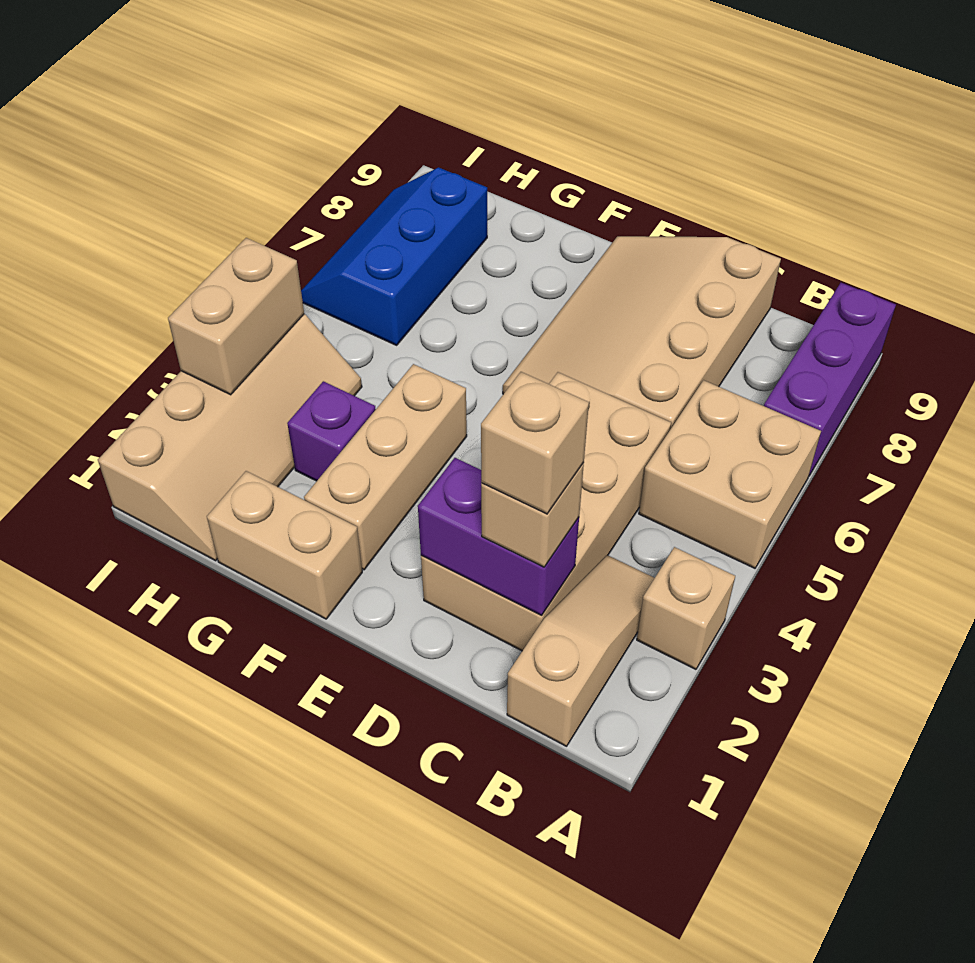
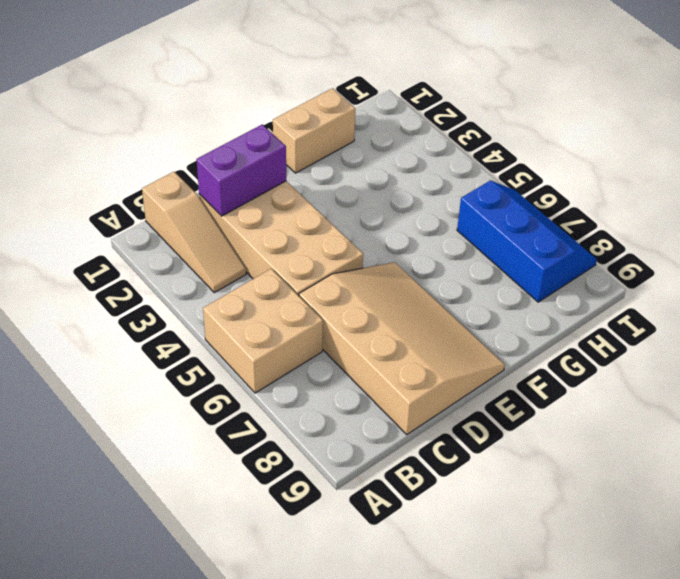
none -> tan 1x1 brick [637,547,735,669]
none -> purple 1x3 brick [764,283,896,475]
none -> tan 1x3 brick [304,364,467,570]

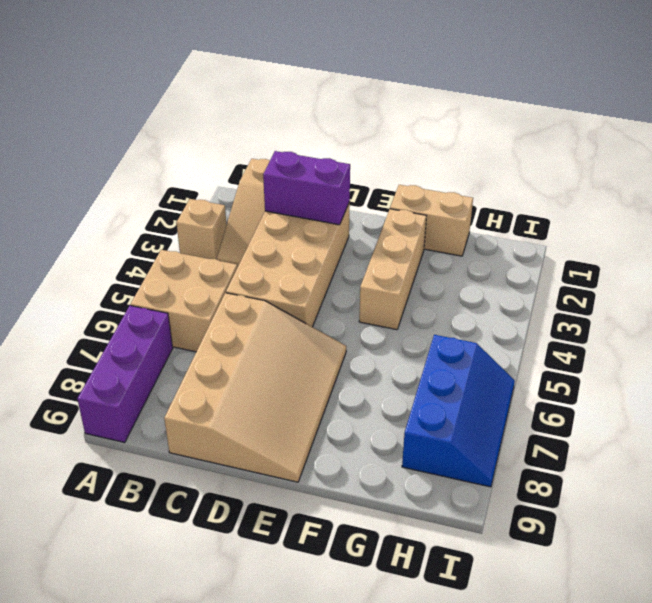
none -> purple 1x1 brick [287,381,376,481]
none -> tan 2x4 slope [98,314,362,561]
none -> tan 1x2 brick [168,238,304,395]

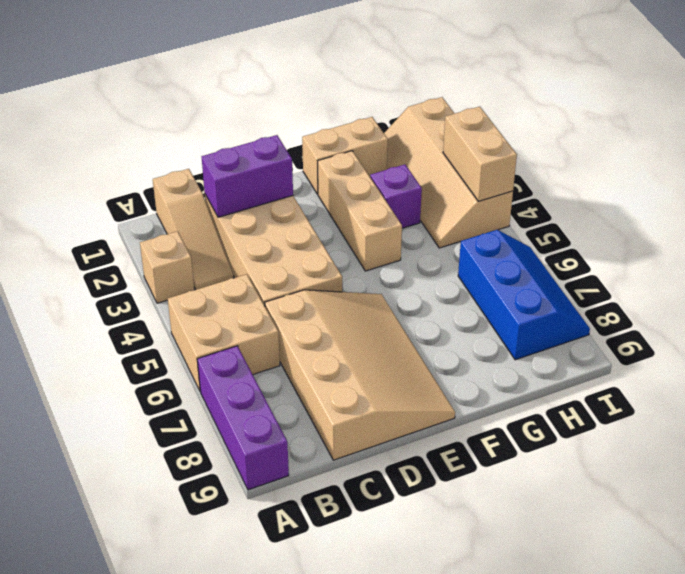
none -> tan 1x1 brick [481,463,584,567]
none -> tan 1x1 brick [481,372,589,514]

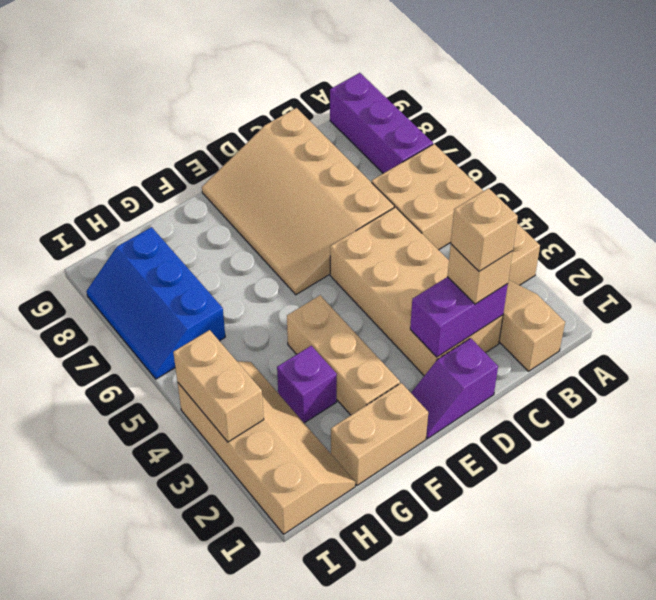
purple 1x2 slope [411,338,498,439] -> none

